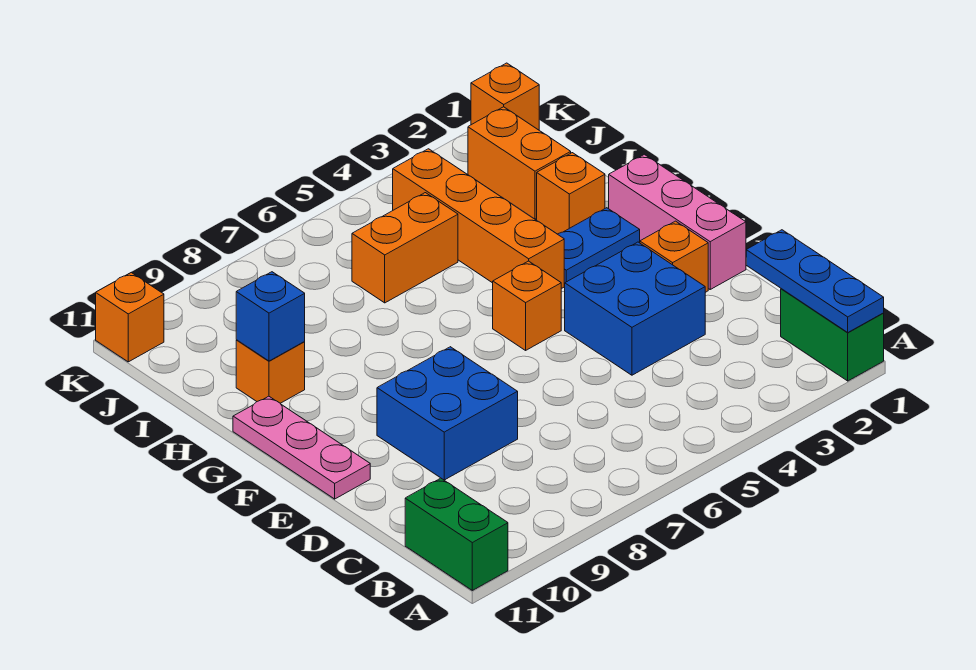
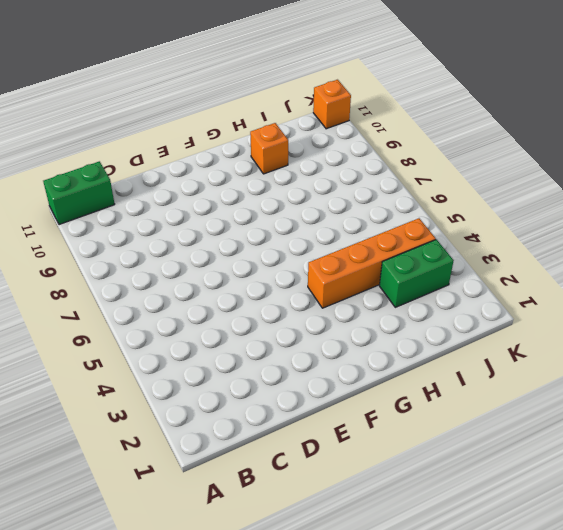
green 1x2 brick [379,240,454,307] -> green 1x2 brick moved to [781,289,884,381]
none -> blue 2x2 brick [564,242,705,375]
none -> blue 2x2 brick [377,347,518,480]
none -> pink 1x3 brick [609,154,746,289]

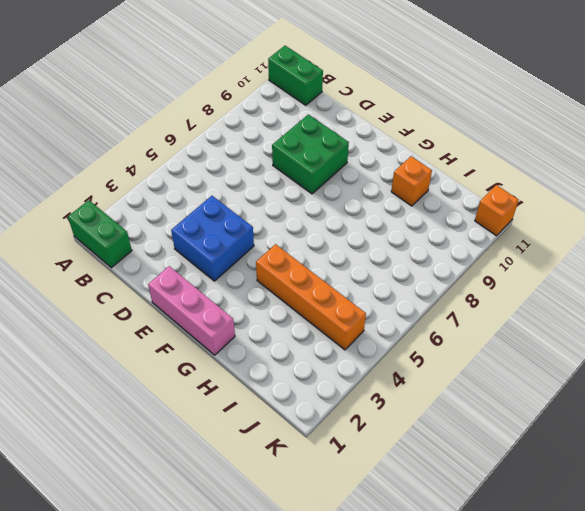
green 2x2 brick [272,114,349,194] -> blue 2x2 brick [377,347,518,480]
none -> orange 1x1 brick [640,221,708,292]
none -> pink 1x3 plate [233,396,370,499]
none -> orange 1x1 brick [493,261,561,350]

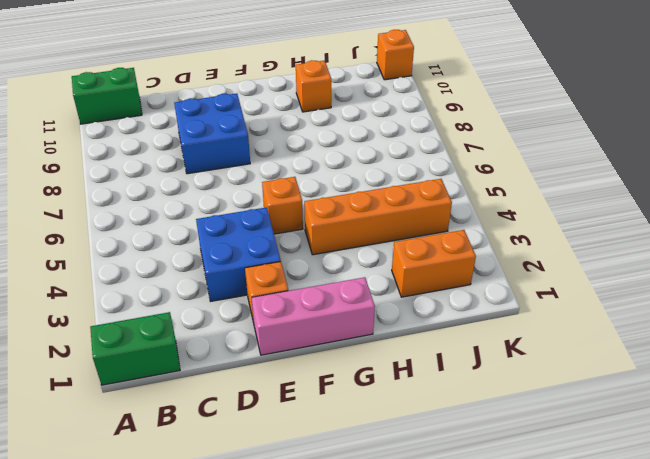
none -> pink 1x3 plate [233,396,370,499]
none -> blue 1x2 plate [558,208,640,284]
none -> orange 1x1 brick [537,153,605,234]

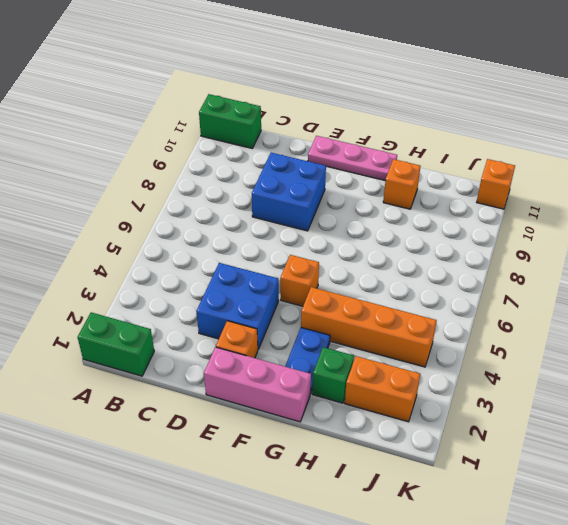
green 1x1 brick [312,347,354,403] -> orange 1x1 brick [537,153,605,234]
none -> orange 1x2 brick [352,193,458,303]
none -> orange 1x1 brick [471,63,539,130]
none -> blue 1x3 plate [746,230,884,333]

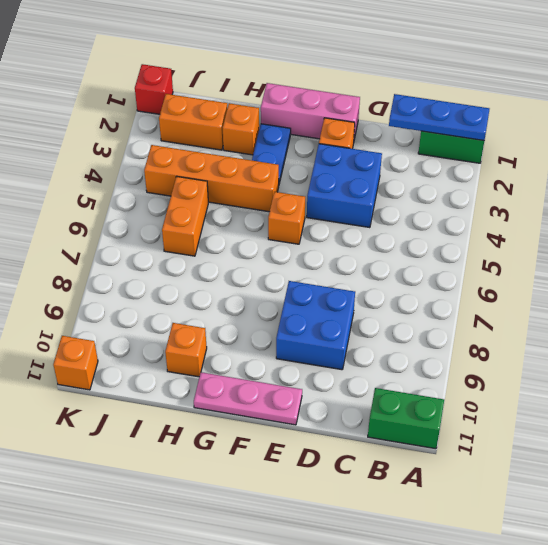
red 1x1 brick [135,64,173,114] -> orange 1x1 brick [471,63,539,130]
none -> blue 1x1 brick [236,272,305,361]

